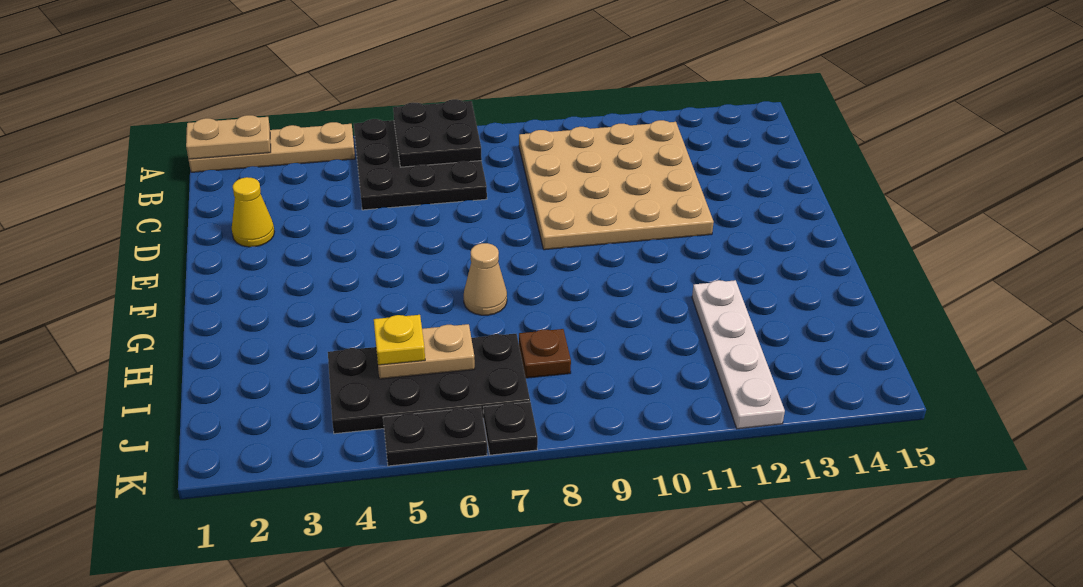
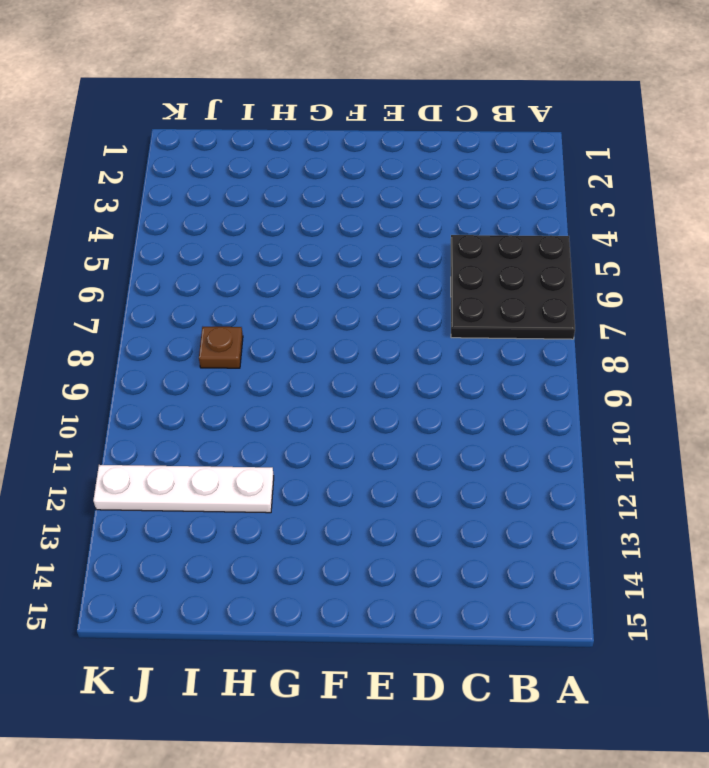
none -> tan 1x4 plate [189,122,355,172]
none -> tan 4x4 plate [519,120,714,250]
none -> yellow 1x1 cone [232,177,274,247]

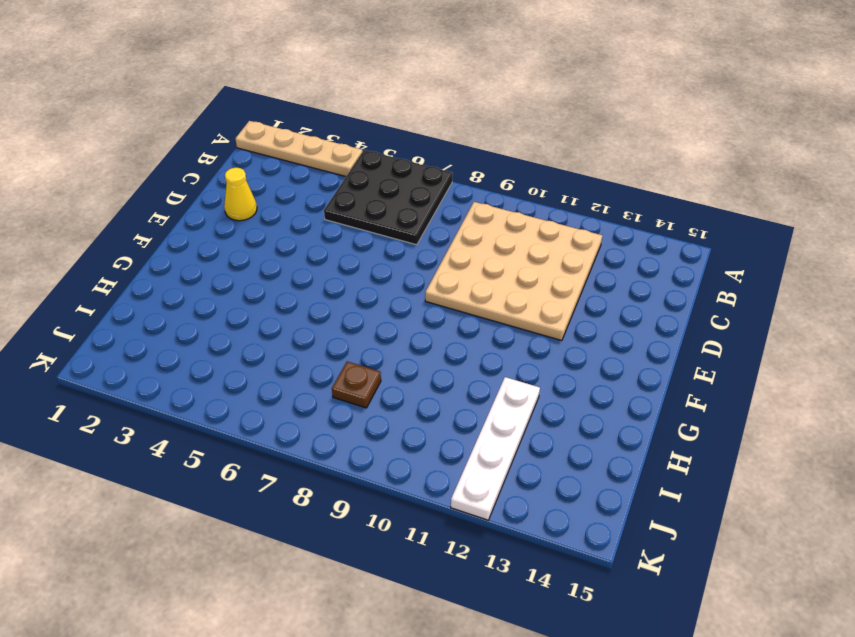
none -> tan 1x1 cone [464,243,507,315]
none -> black 2x4 plate [328,334,530,434]
none -> black 1x2 plate [383,407,487,466]

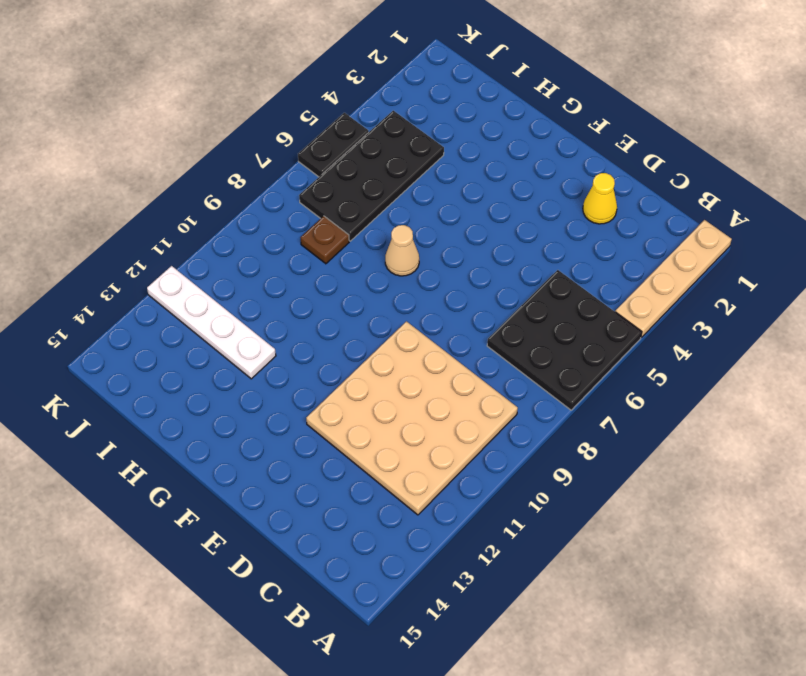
none -> black 1x1 plate [483,402,538,455]
none -> tan 1x2 plate [186,115,271,159]
none -> black 2x2 plate [393,99,482,167]

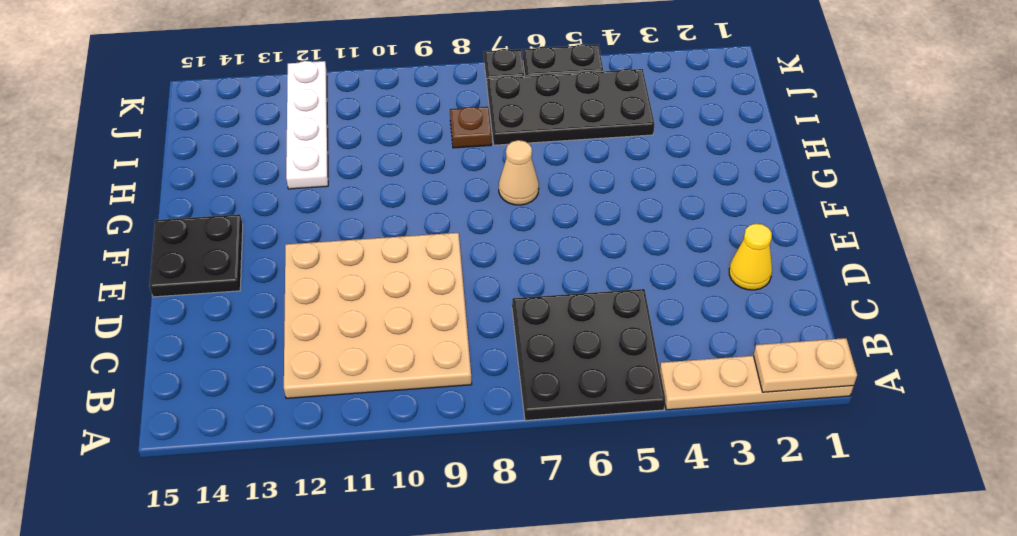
black 2x2 plate [149,214,243,297] -> black 2x2 plate moved to [393,99,482,167]
none -> tan 1x2 plate [376,324,475,379]
none -> yellow 1x1 plate [374,315,425,365]

